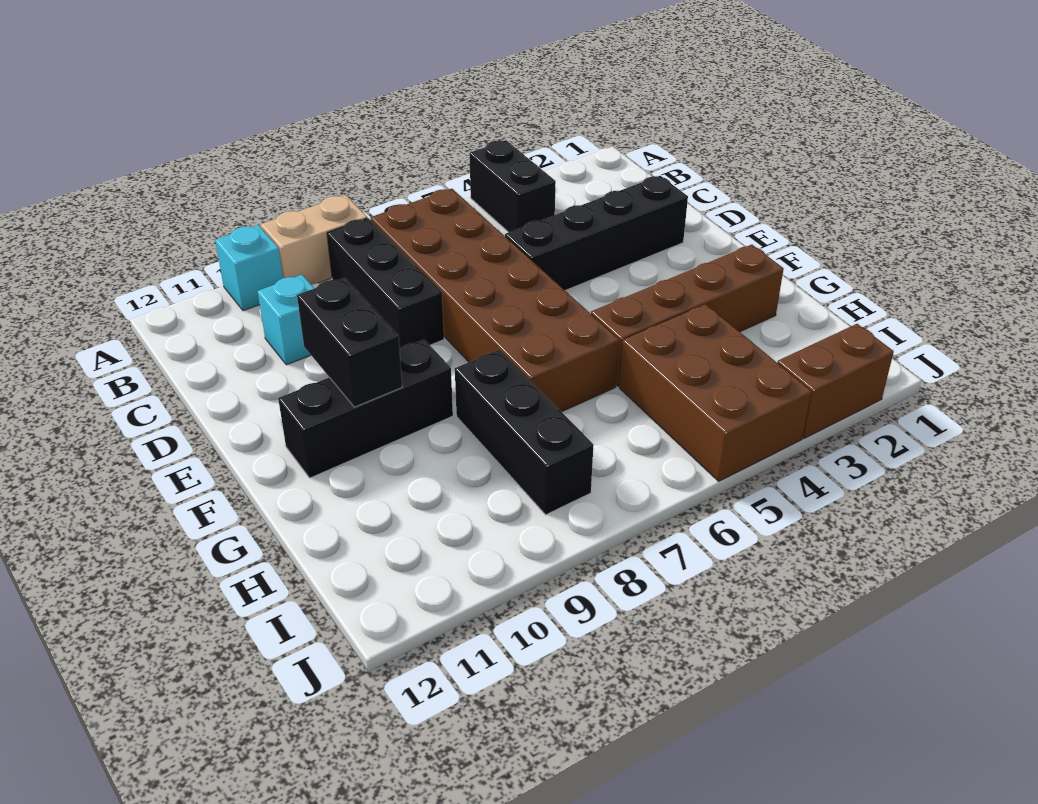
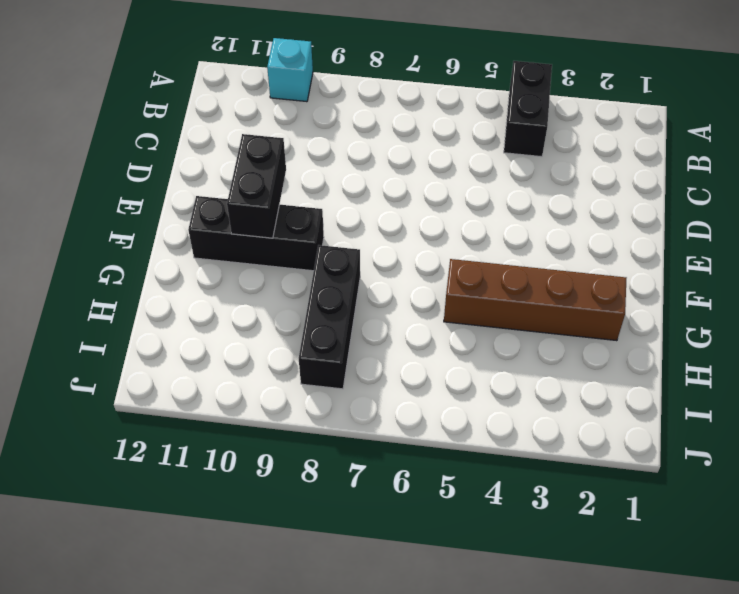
none -> tan 1x2 brick [261,195,367,285]
none -> brown 2x6 brick [371,189,619,412]
none -> black 1x3 brick [327,218,444,349]

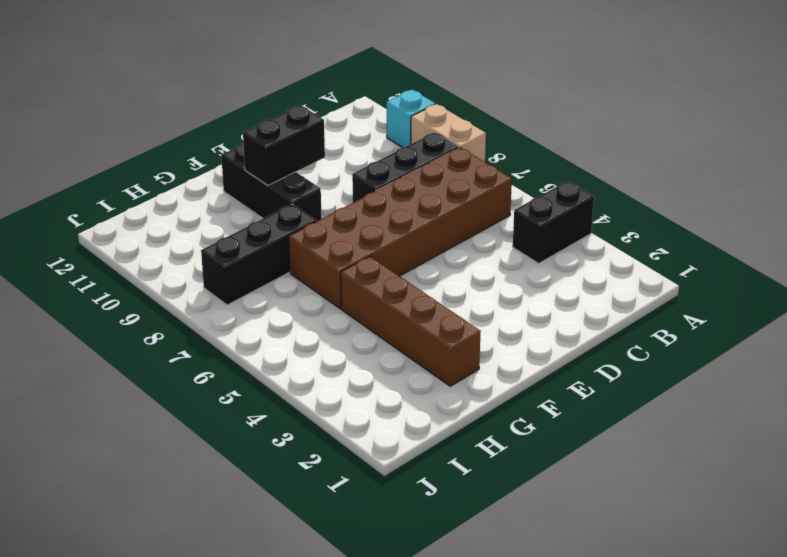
none -> cyan 1x1 brick [258,275,314,365]
none -> black 1x4 brick [505,176,688,290]
none -> brown 2x3 brick [619,304,811,481]

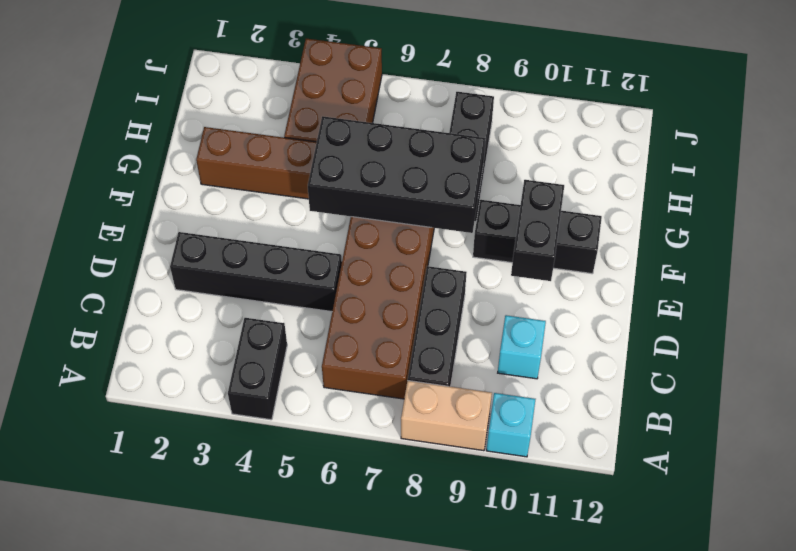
black 2x4 brick [308,116,486,233] -> none
none -> brown 1x2 brick [777,324,894,438]

